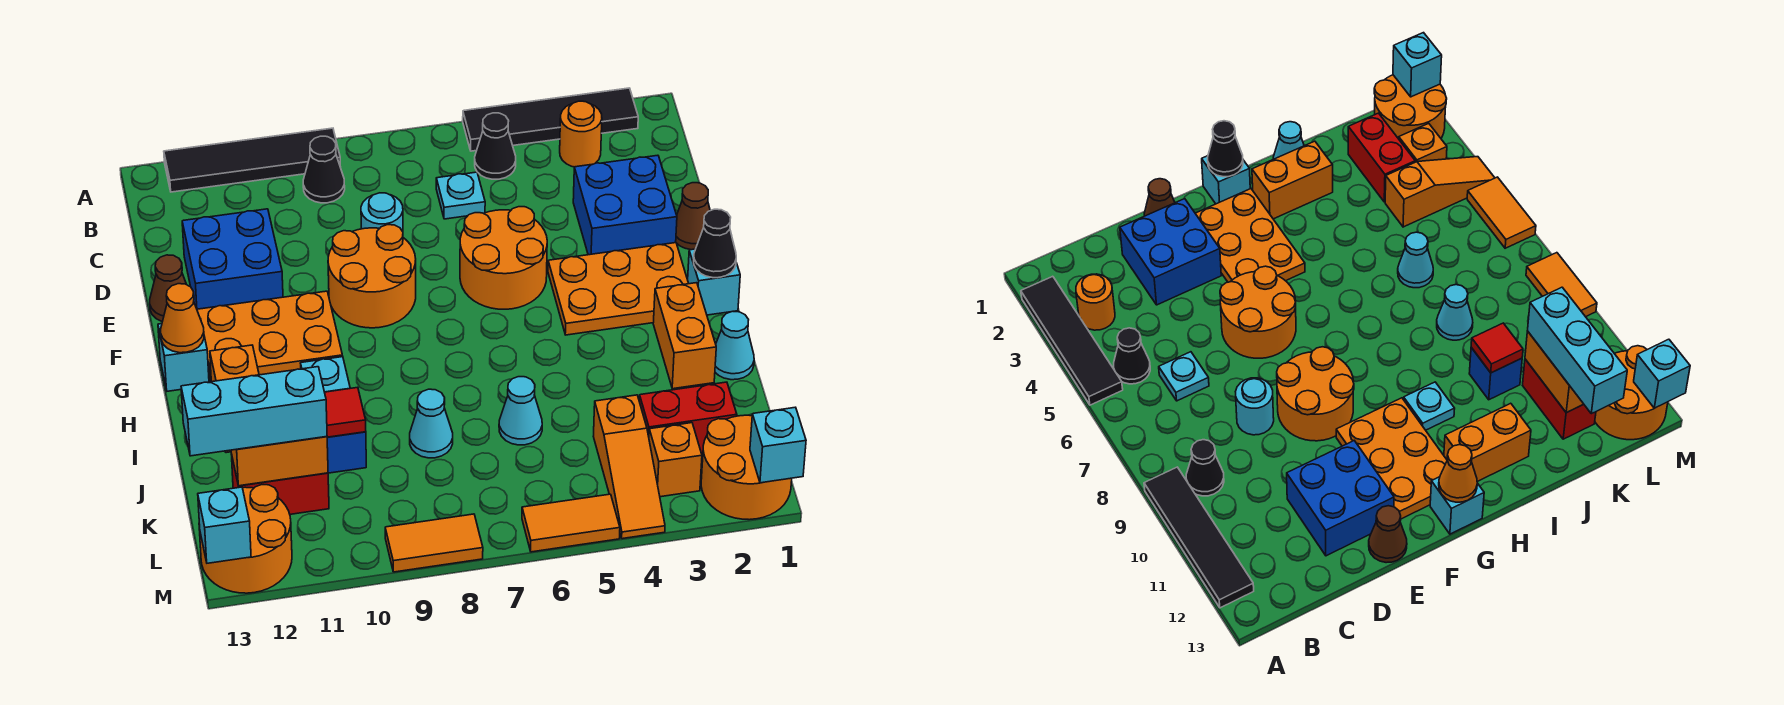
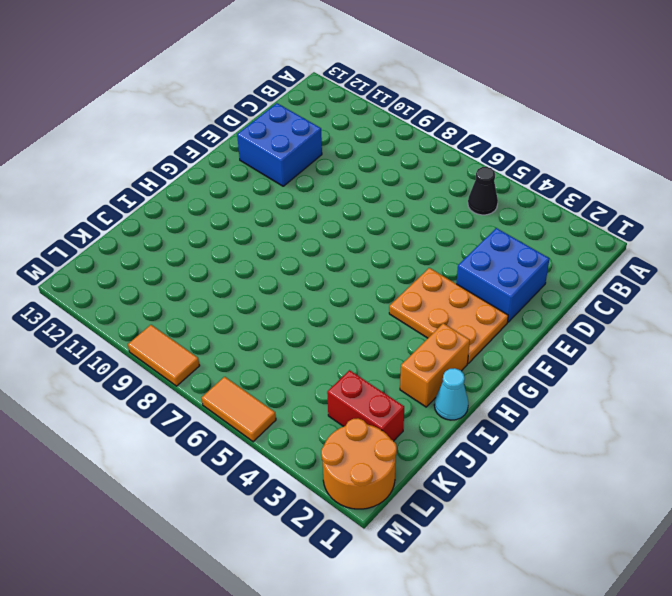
none -> black 1x4 tile [463,88,638,151]
none -> black 1x4 tile [164,128,340,192]
none -> orange 1x1 round brick [560,101,602,167]
none -> black 1x1 cone [303,136,345,203]

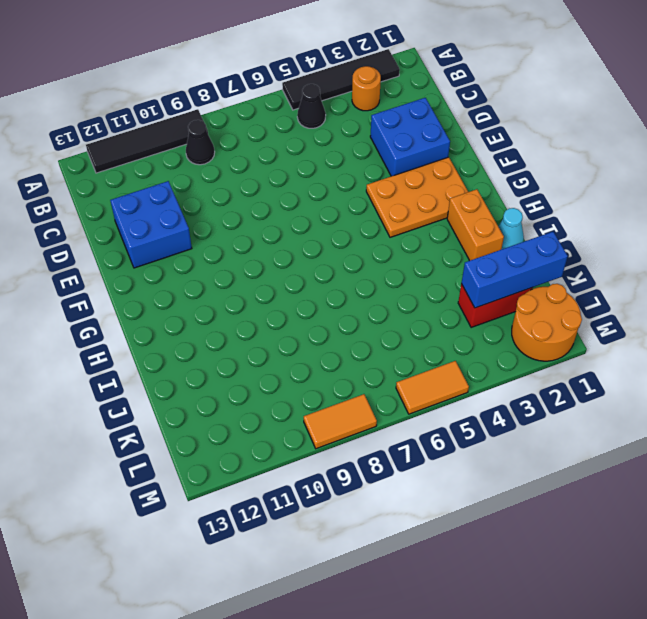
blue 1x3 brick [461,232,568,308] -> none
none -> cyan 1x1 plate [436,172,485,219]
none -> cyan 1x1 round brick [361,193,403,232]
none -> brown 1x1 cone [676,183,710,250]
none -> orange 2x2 round brick [460,207,547,309]

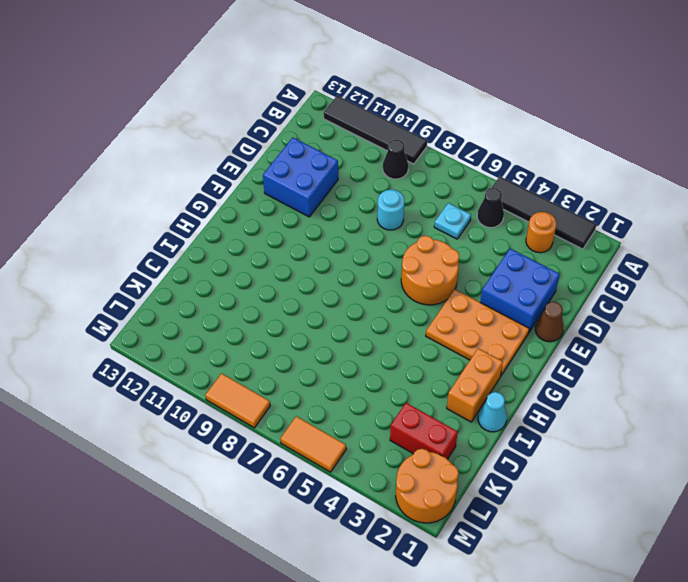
none -> orange 2x2 round brick [328,225,416,328]
none -> brown 1x1 cone [150,255,186,322]
none -> orange 2x3 plate [197,291,343,381]
none -> cyan 1x1 brick [688,249,740,315]

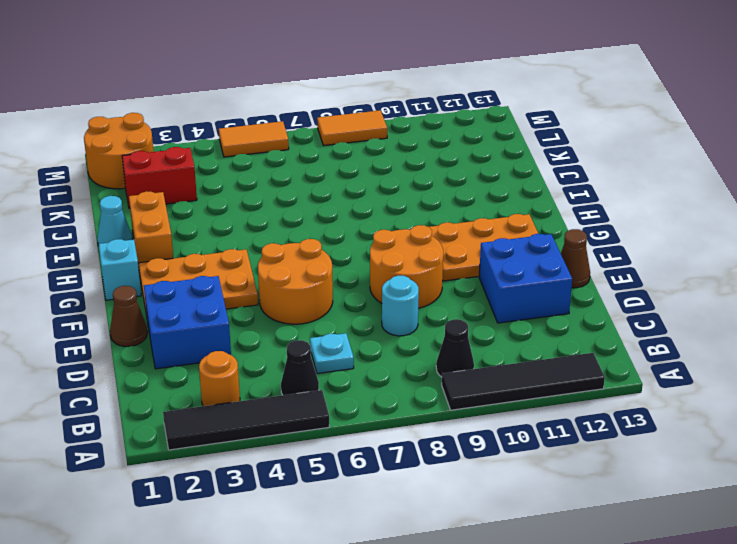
none -> cyan 1x1 brick [158,324,209,391]
none -> cyan 1x1 plate [301,357,350,392]
none -> orange 1x2 brick [210,345,259,453]
none -> cyan 1x1 cone [499,377,542,445]

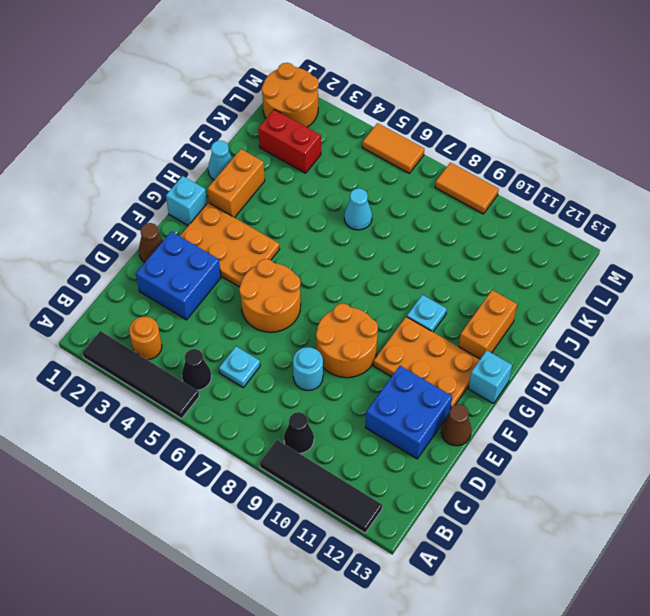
none -> cyan 1x1 cone [410,389,453,458]
none -> blue 1x1 brick [327,432,366,473]
none -> orange 1x3 slope [593,395,665,539]
none -> red 1x2 brick [231,454,329,514]

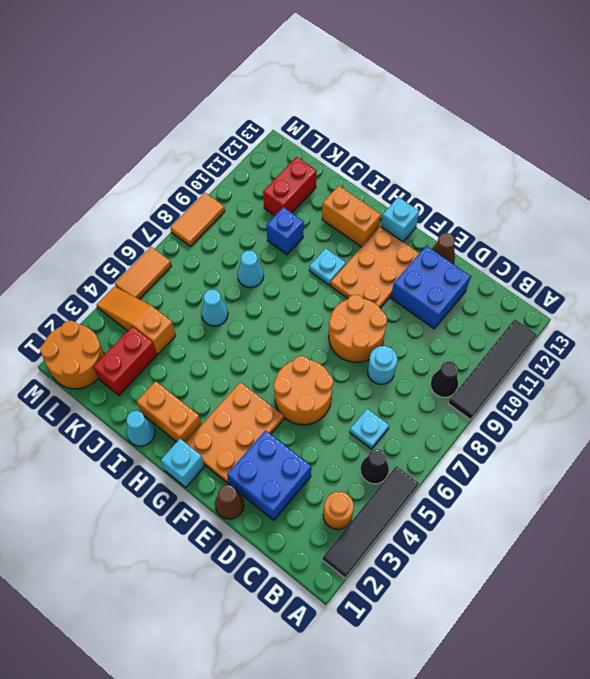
none -> orange 1x1 brick [649,423,702,497]
none -> orange 2x2 round brick [199,485,292,593]
none -> black 1x1 cone [694,209,736,278]
none -> orange 1x1 cone [161,284,204,353]

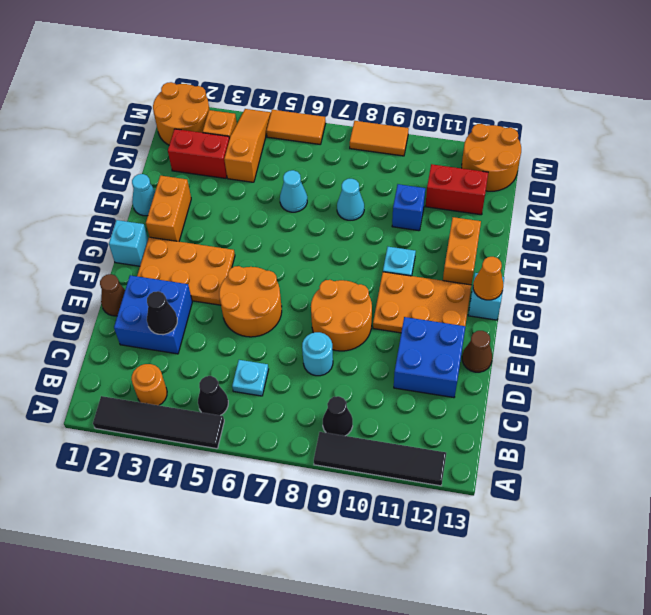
black 1x1 cone [147,291,177,335] -> black 1x1 cone moved to [694,209,736,278]
none -> red 1x1 tile [325,387,366,437]
none -> orange 1x2 brick [231,437,328,486]
none -> cyan 1x1 brick [750,407,806,483]
none -> cyan 1x1 brick [198,487,251,563]

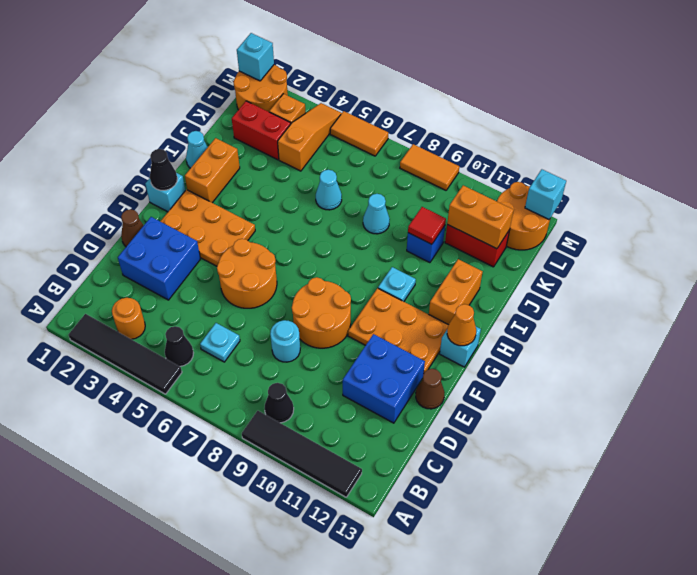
none -> cyan 1x3 brick [181,367,327,456]

